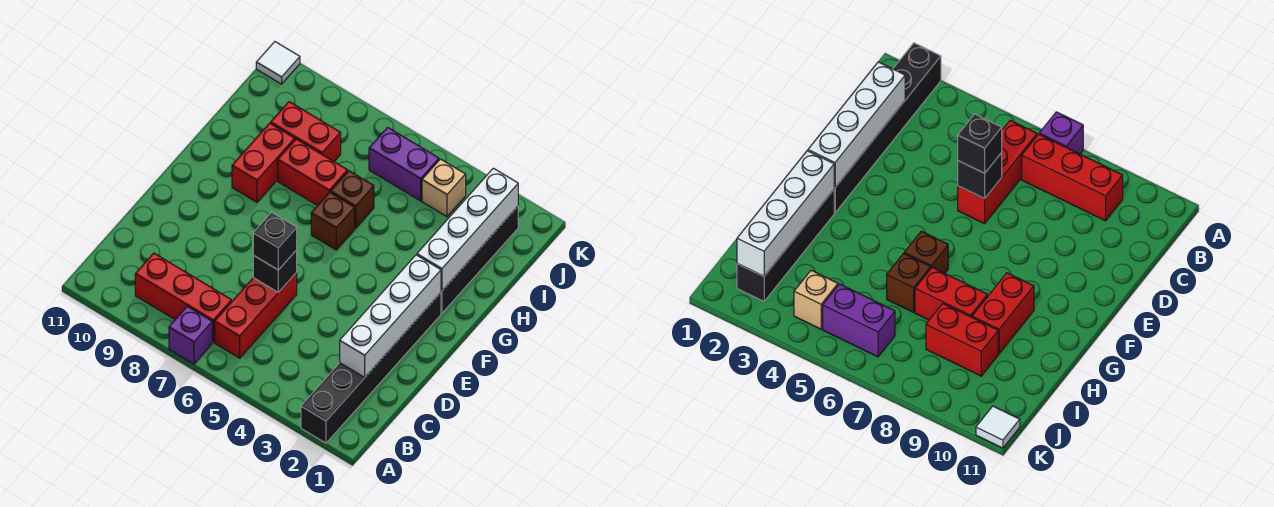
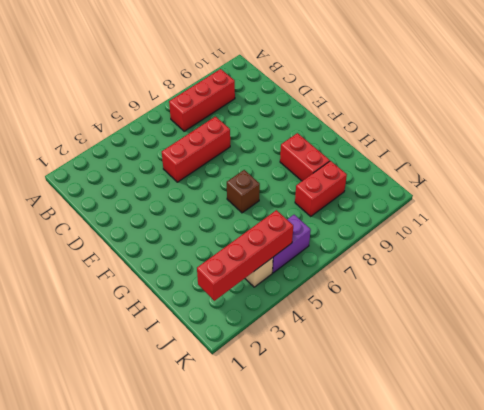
red 1x3 brick [162,117,230,182] -> red 1x3 brick turned to [215,273,297,358]
red 1x4 brick [197,210,293,301] -> white 1x4 brick [417,168,518,291]
none -> black 1x6 brick [301,293,441,443]
none -> purple 1x1 brick [169,306,212,364]
none -> black 1x4 brick [441,206,518,313]

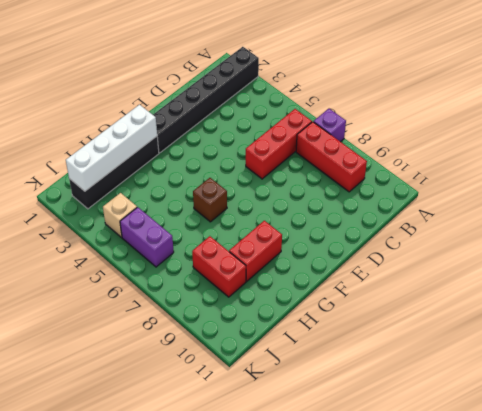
none -> brown 1x1 brick [331,171,374,228]
none -> red 1x2 brick [278,139,348,206]
none -> white 1x1 tile [256,42,300,84]

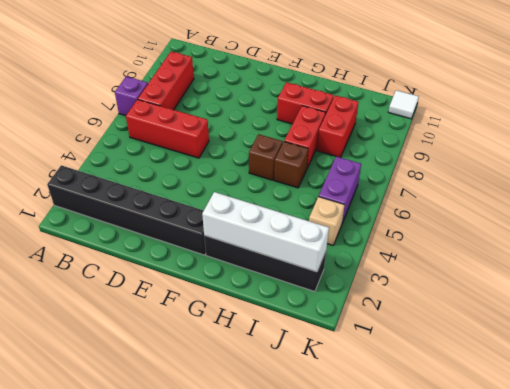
none -> white 1x4 brick [340,255,441,378]
none -> black 1x1 brick [253,250,297,292]
none -> black 1x1 brick [253,212,297,270]

